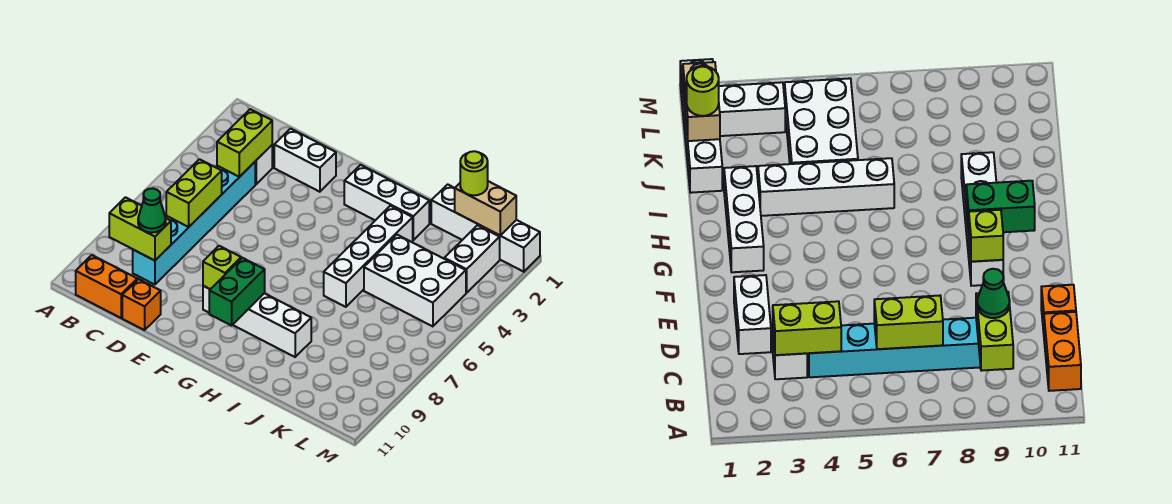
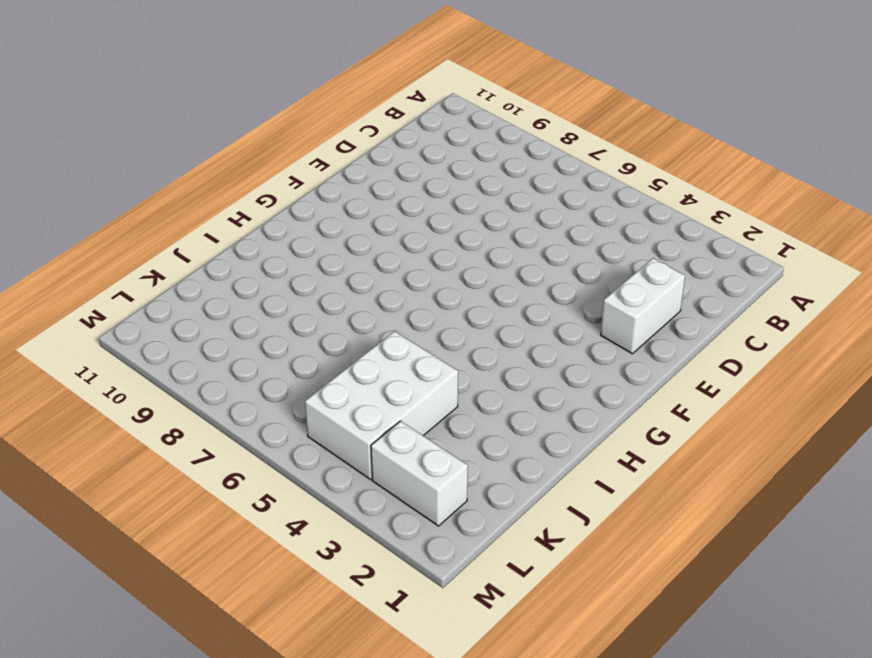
none -> orange 1x2 brick [76,255,137,318]
none -> white 1x1 brick [255,145,272,184]
none -> cyan 1x6 brick [133,162,255,285]

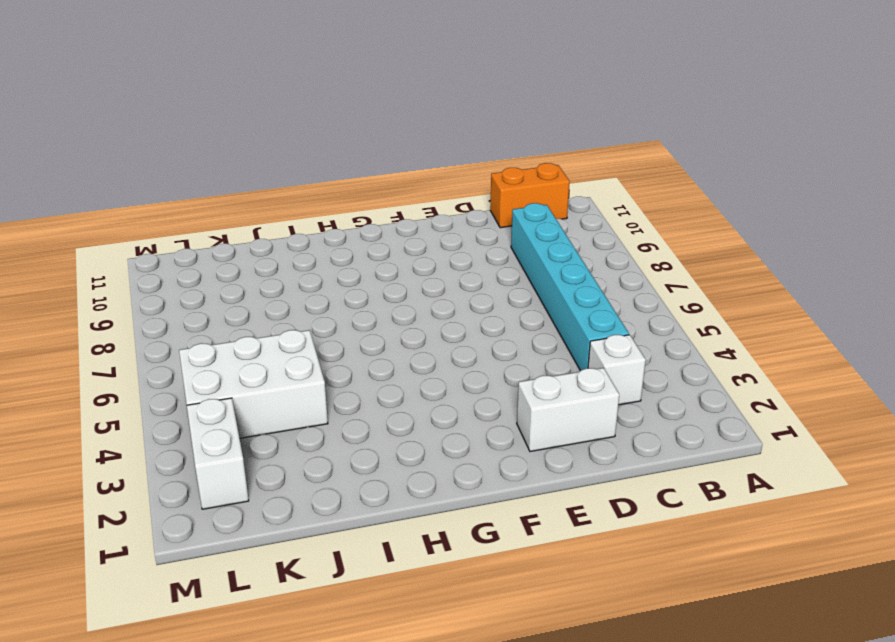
none -> orange 1x1 brick [122,279,161,330]
none -> white 1x4 brick [203,286,311,357]
none -> white 1x3 brick [344,165,429,240]

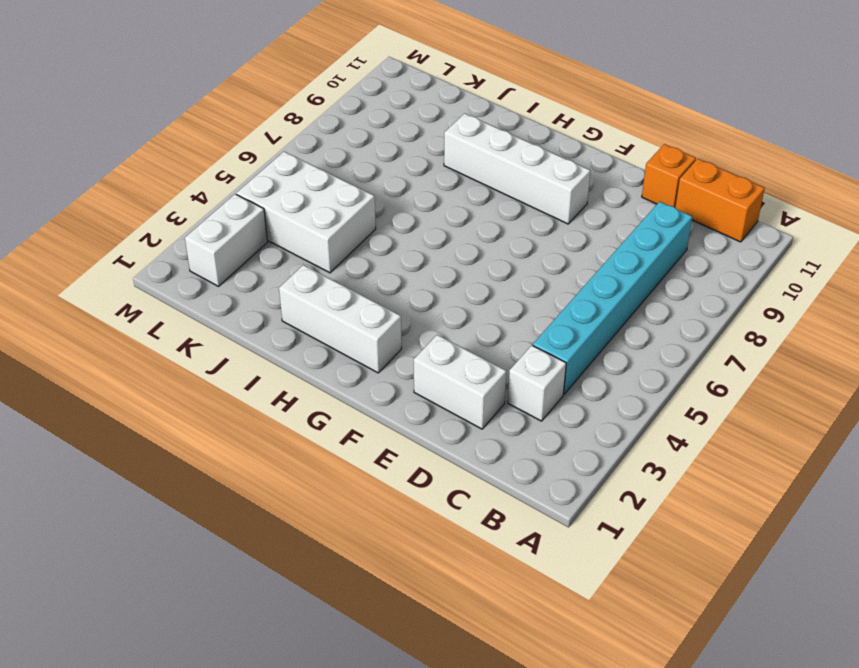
none -> white 1x4 brick [324,206,413,307]
none -> white 1x4 brick [431,184,540,272]
none -> lime 1x2 brick [109,197,171,261]

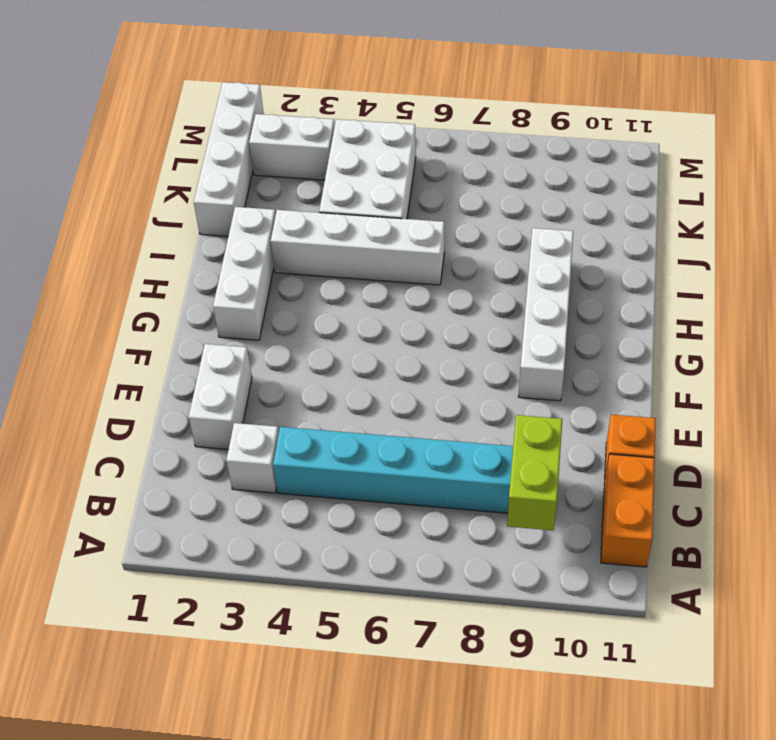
none -> lime 1x2 brick [217,109,272,177]
none -> lime 1x2 brick [166,159,222,227]
none -> lime 1x1 brick [203,246,241,289]

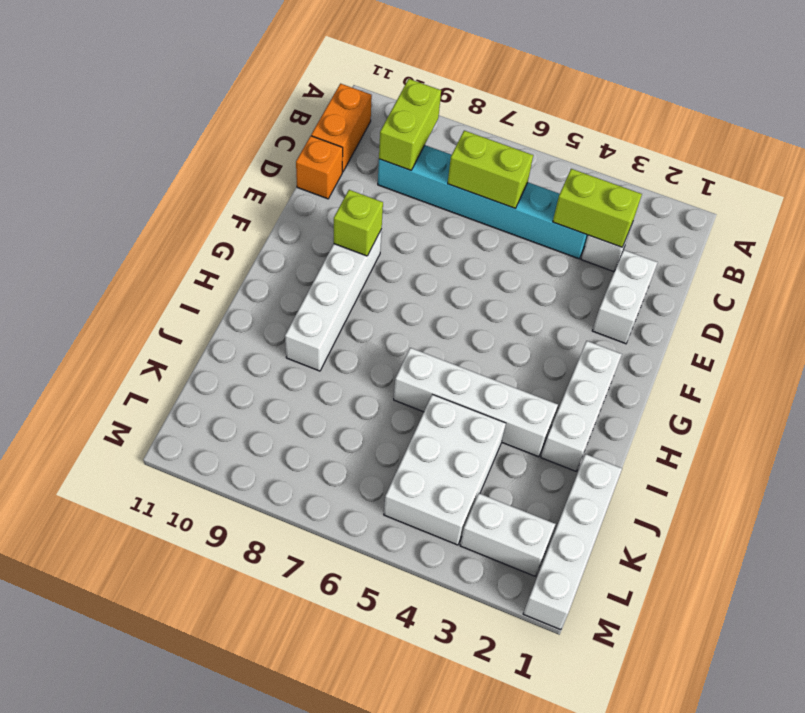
none -> green 1x2 brick [209,258,265,326]
none -> tan 1x2 brick [455,181,516,235]
none -> green 1x1 cone [138,188,166,233]

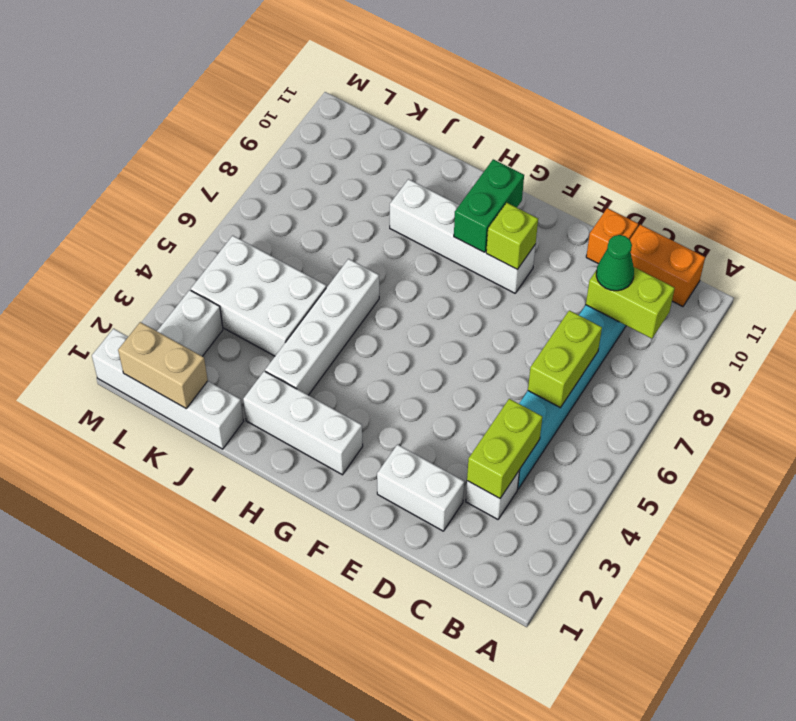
none -> lime 1x1 round brick [460,151,488,195]

